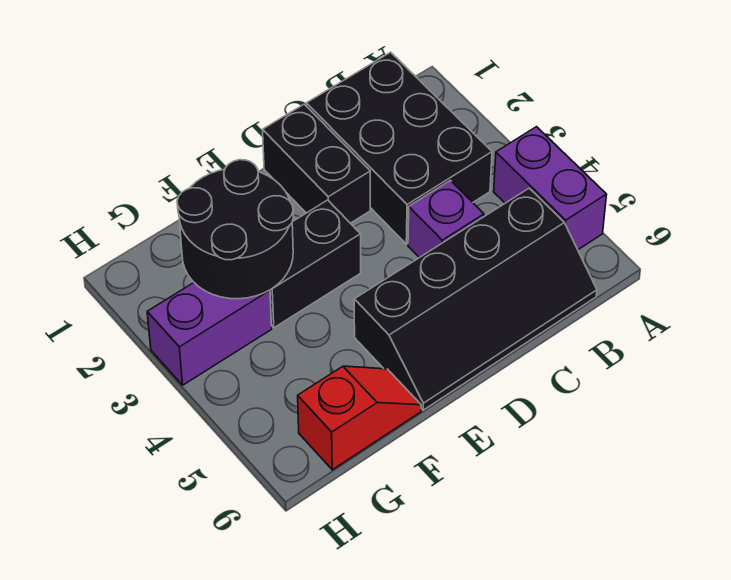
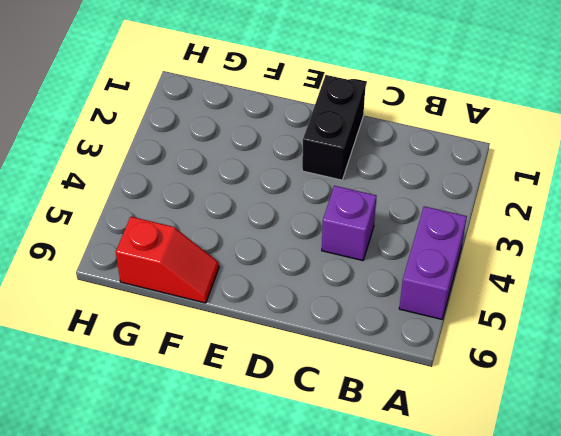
none -> black 2x3 brick [306,52,492,244]
none -> black 2x4 slope [354,188,597,410]

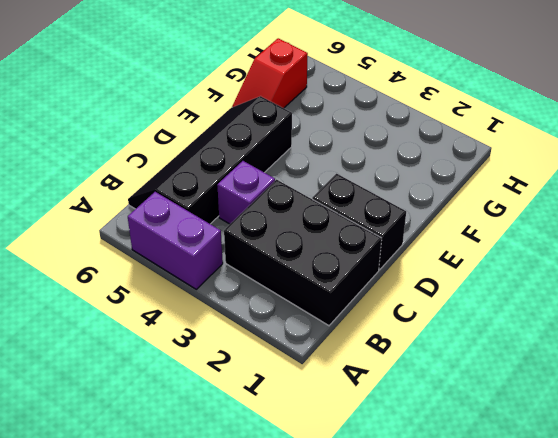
none -> black 1x2 brick [270,200,361,328]
none -> purple 1x2 brick [147,283,272,385]

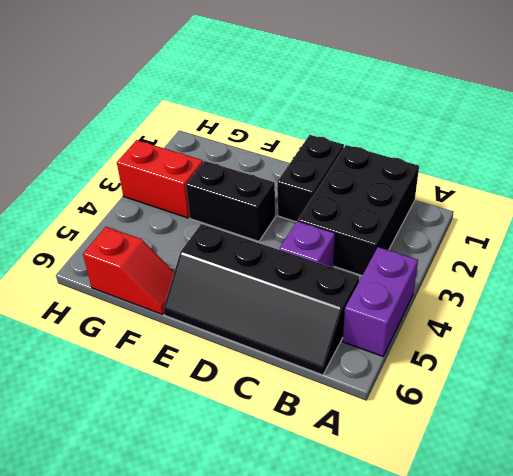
red 1x2 brick [117,140,203,218] -> purple 1x2 brick [147,283,272,385]
none -> black 2x2 round brick [177,160,293,299]

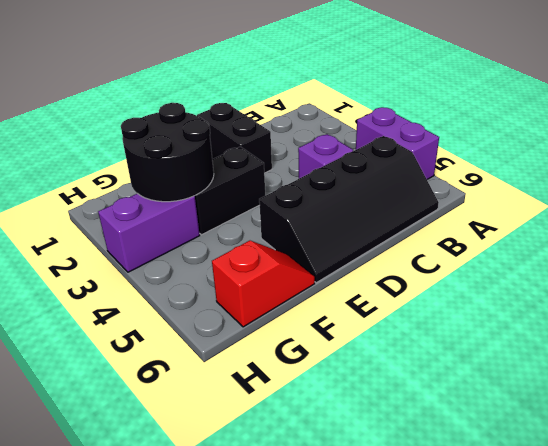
none -> black 2x3 brick [306,52,492,244]

